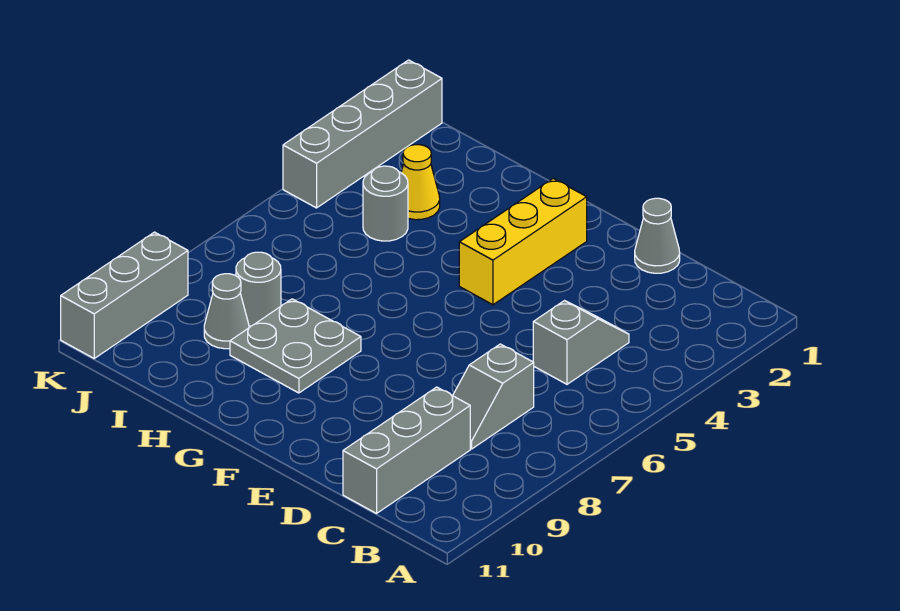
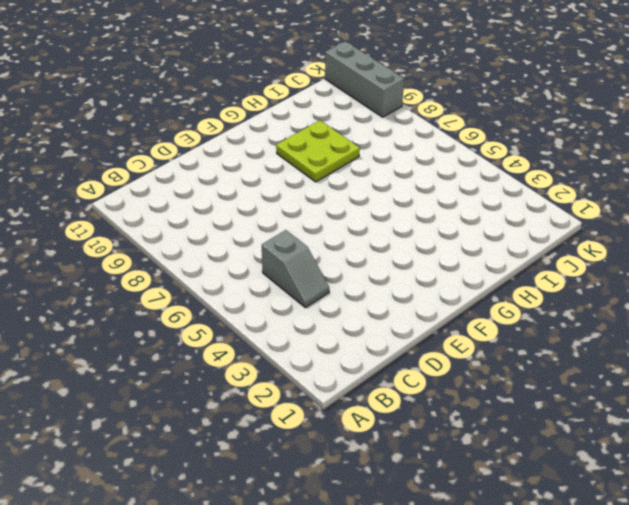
lime 2x2 plate [276,120,360,182] -> grey 2x2 plate [230,299,361,393]
none -> grey 1x2 slope [453,344,534,449]
none -> grey 1x3 brick [343,387,470,513]
none -> grey 1x1 cone [635,198,680,273]

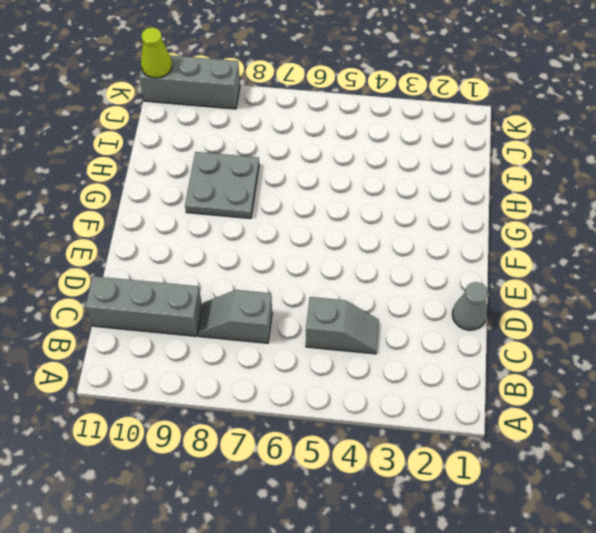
lime 1x1 cone [141,27,172,78] -> none
none -> yellow 1x3 brick [459,178,587,305]
none -> yellow 1x1 cone [401,145,440,220]
none -> grey 1x1 round brick [363,166,408,241]

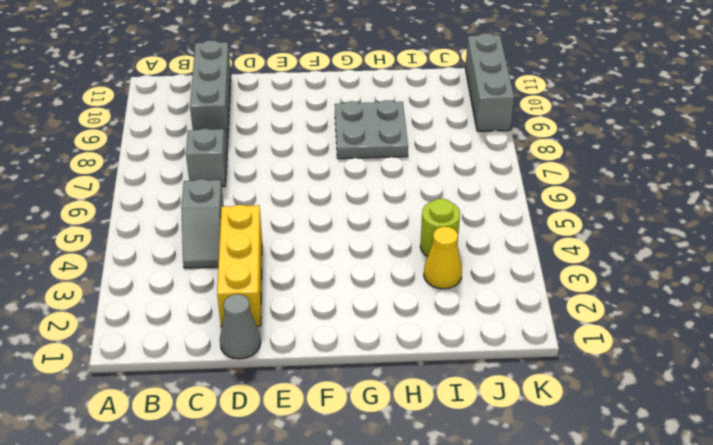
yellow 1x3 brick [217,205,262,327] -> yellow 1x3 brick moved to [459,178,587,305]
lime 1x1 round brick [420,199,460,256] -> grey 1x1 round brick [363,166,408,241]
none -> grey 1x1 round brick [236,252,281,326]
none -> grey 1x1 cone [204,274,249,349]
none -> grey 1x4 brick [283,60,442,208]

